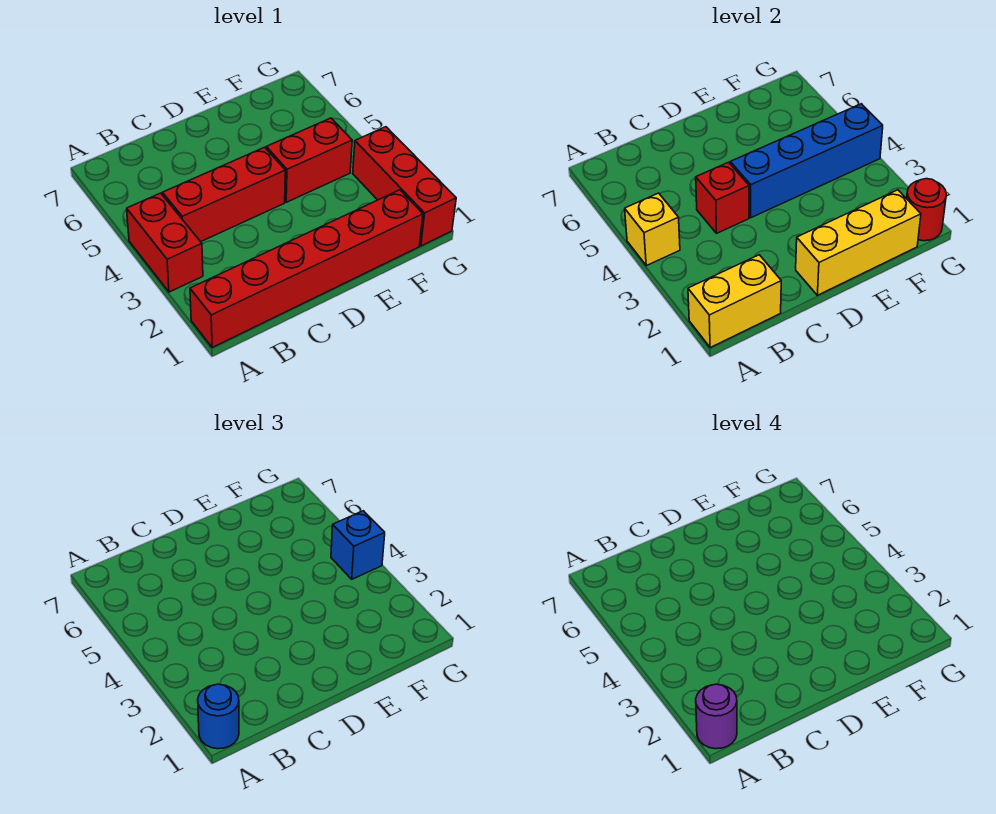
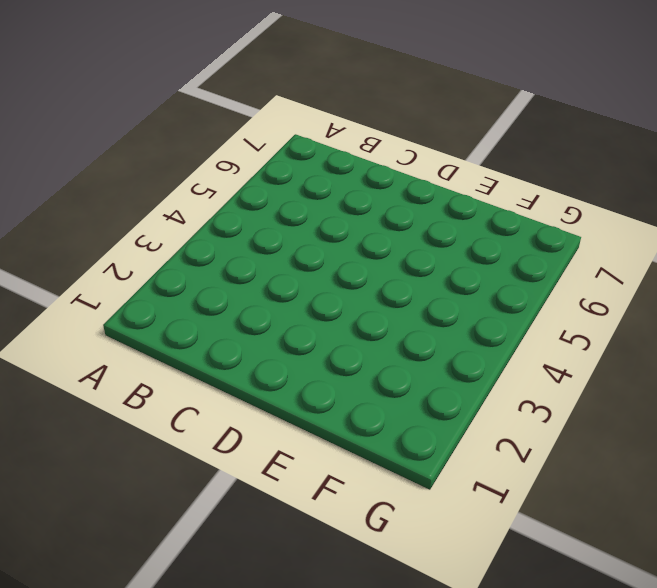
none -> red 1x6 brick [190,190,423,348]
none -> red 1x2 brick [127,193,203,292]
none -> red 1x3 brick [162,147,285,242]

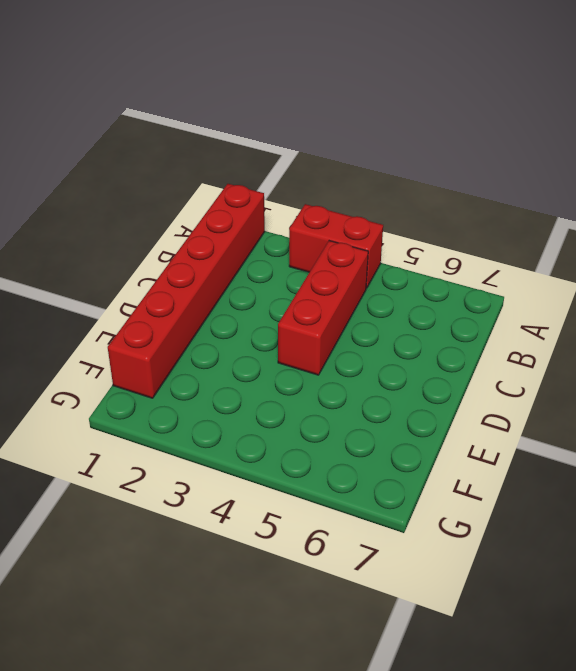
none -> red 1x2 brick [266,118,352,202]
none -> red 1x3 brick [353,127,456,246]
none -> yellow 1x2 brick [688,255,781,348]

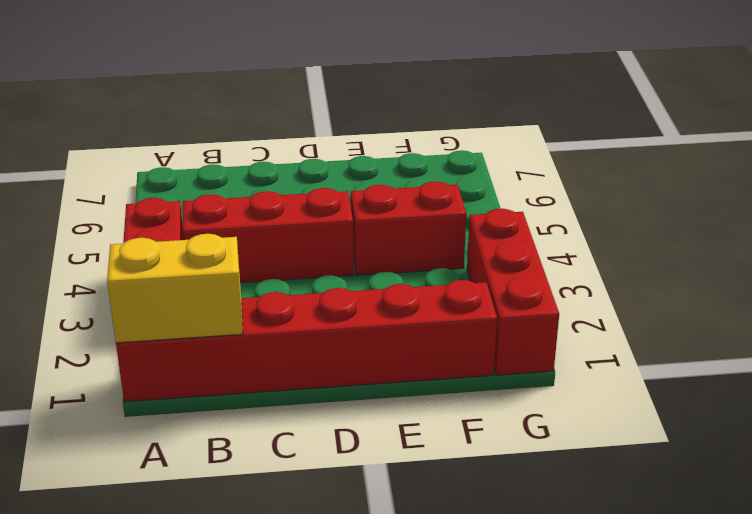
none -> yellow 1x1 brick [625,193,680,266]
none -> red 1x1 brick [696,162,749,233]
none -> yellow 1x3 brick [796,190,921,295]

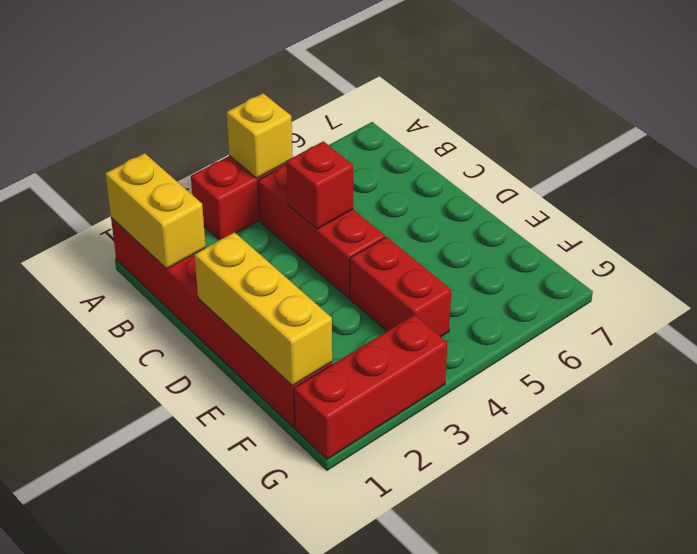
none -> blue 1x4 brick [730,104,883,218]
none -> red 1x1 round brick [907,179,946,241]
none -> blue 1x1 round brick [198,684,239,749]

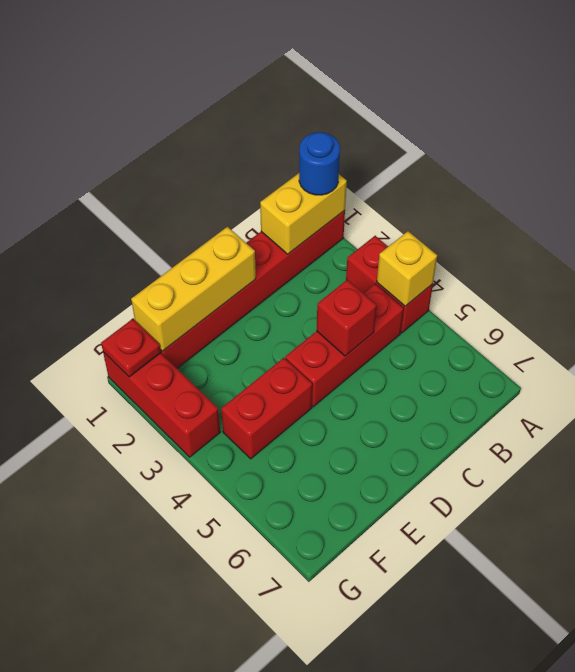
red 1x1 plate [101,319,161,377] -> red 1x1 round brick [907,179,946,241]
none -> blue 1x4 brick [730,104,883,218]
none -> blue 1x1 brick [331,511,385,579]
none -> purple 1x1 round brick [696,684,737,749]

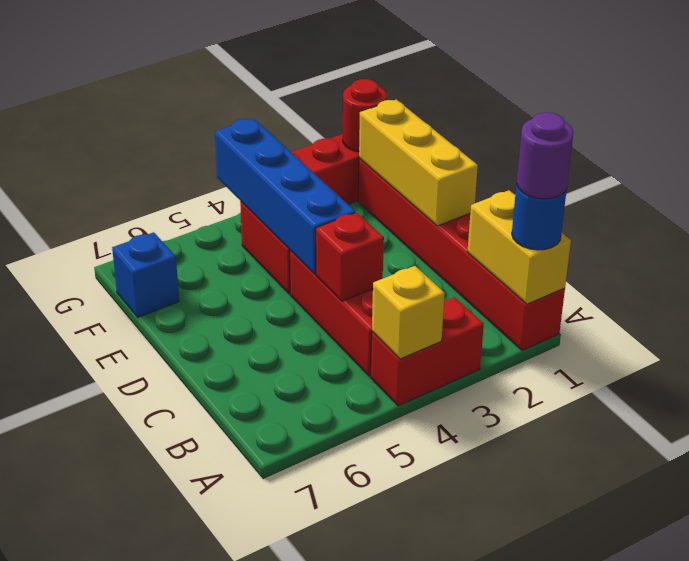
blue 1x1 brick [112,232,179,317] -> blue 1x1 brick moved to [331,511,385,579]

